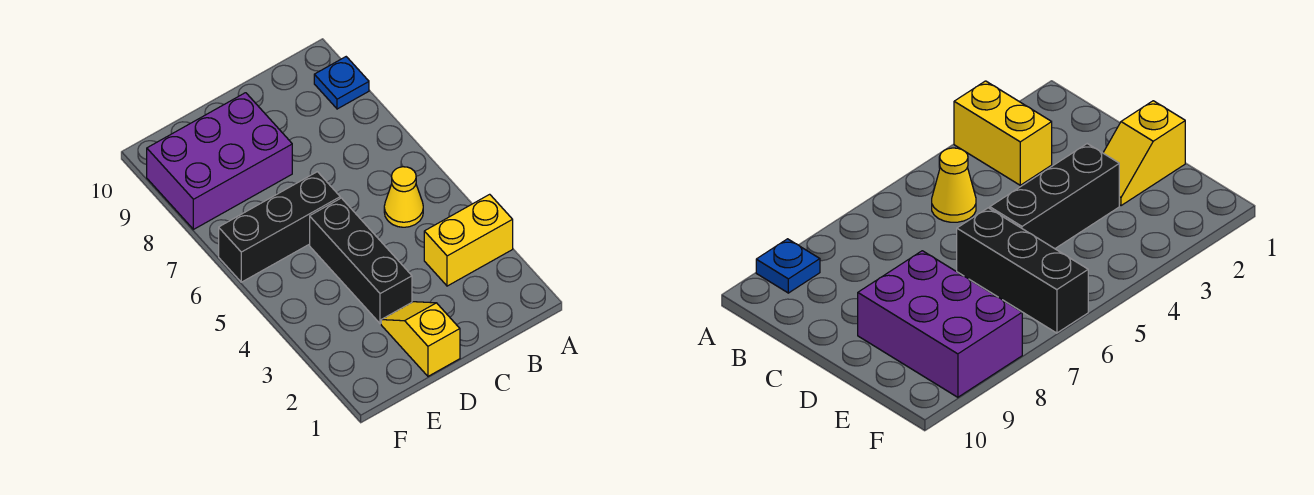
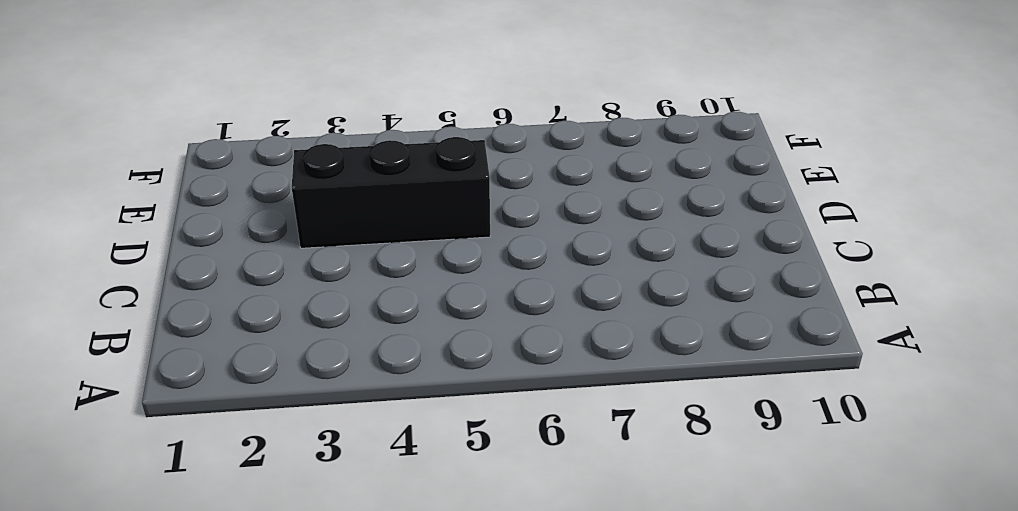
none -> yellow 1x2 brick [424,194,513,286]
none -> blue 1x1 plate [314,57,369,109]

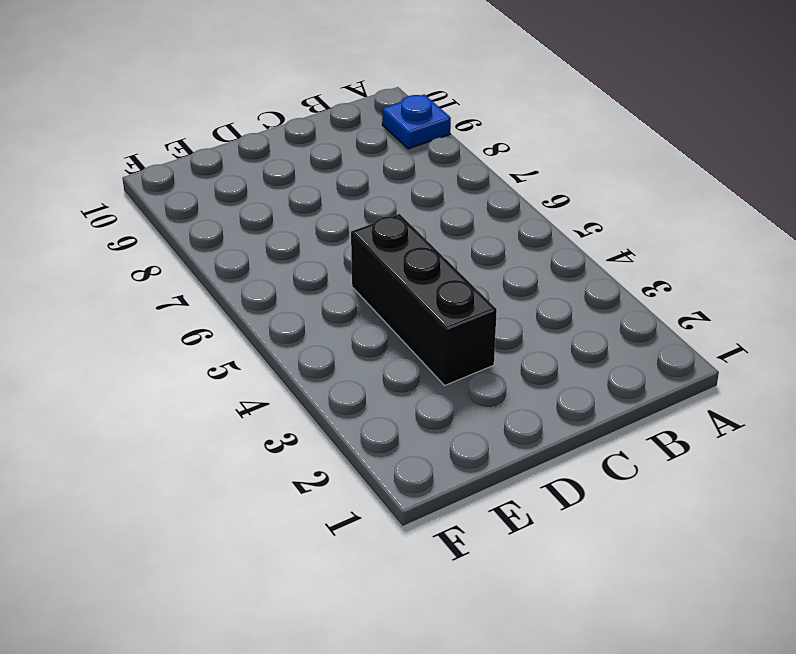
none -> yellow 1x2 brick [424,194,513,286]
none -> yellow 1x1 cone [384,167,423,227]

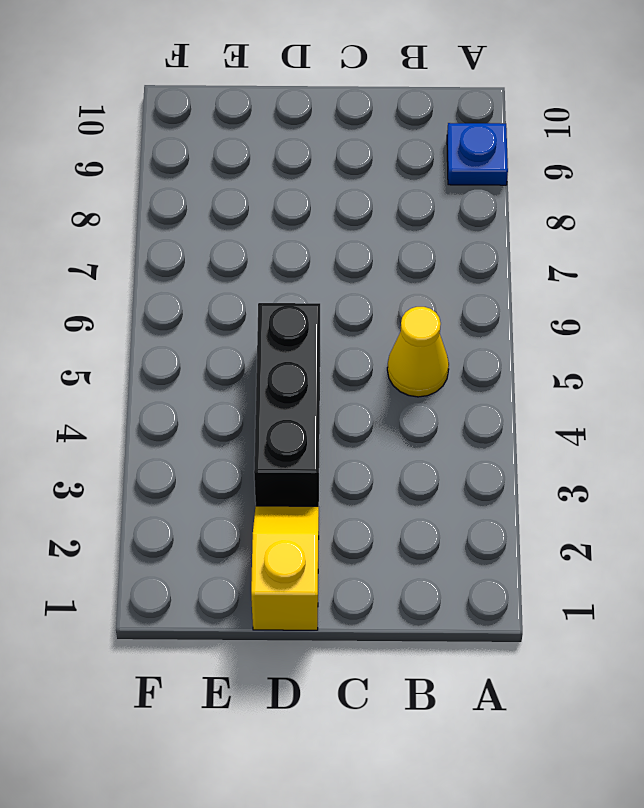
none -> yellow 1x2 brick [424,194,513,286]
none -> black 1x3 brick [219,172,340,282]

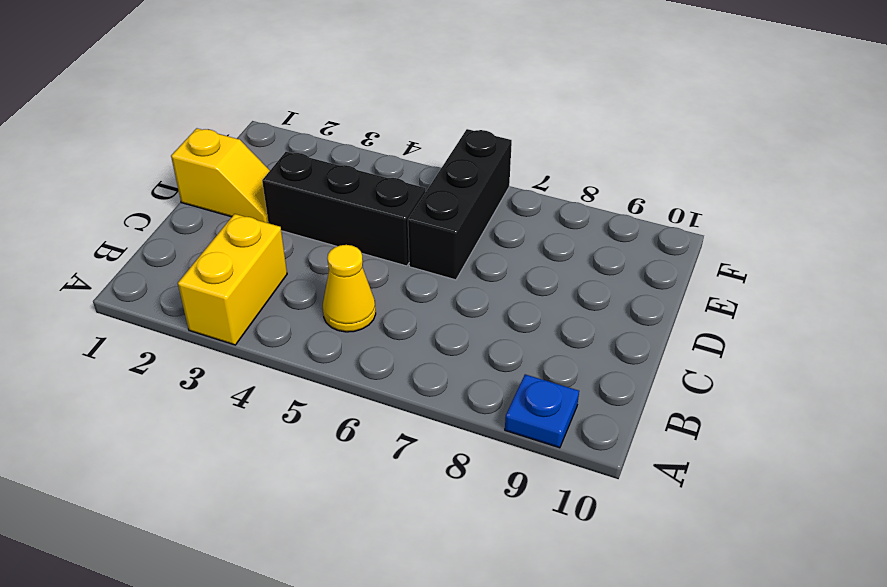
none -> purple 2x3 brick [147,93,292,229]

